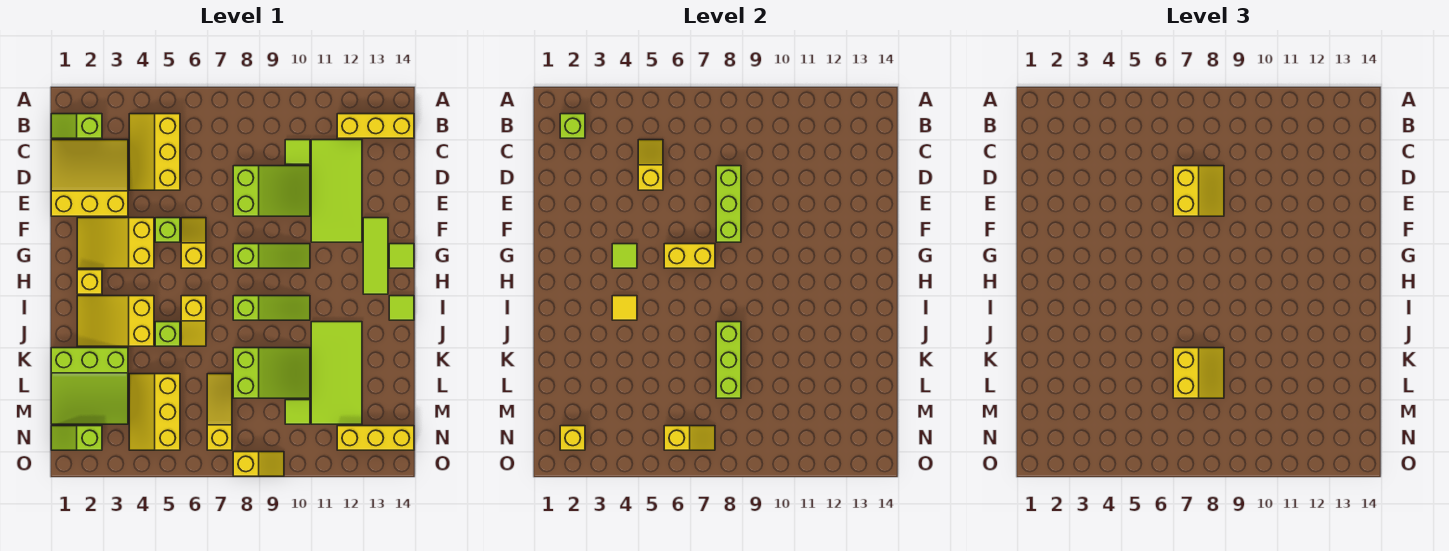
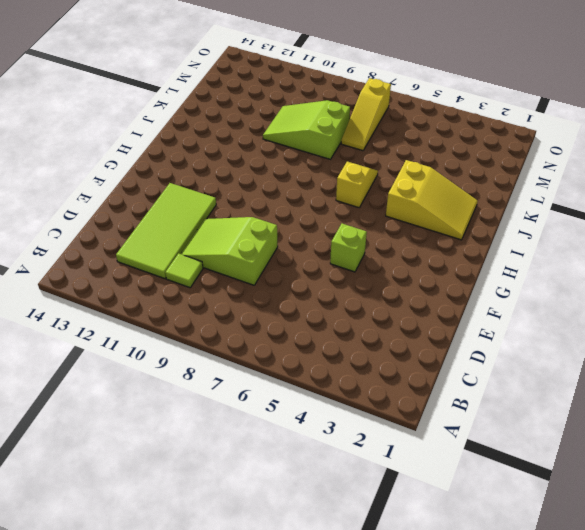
none -> lime 1x2 slope [51,114,102,138]
none -> yellow 2x3 slope [129,114,180,190]
none -> yellow 1x3 brick [337,114,414,138]
none -> yellow 3x3 slope [51,140,128,216]

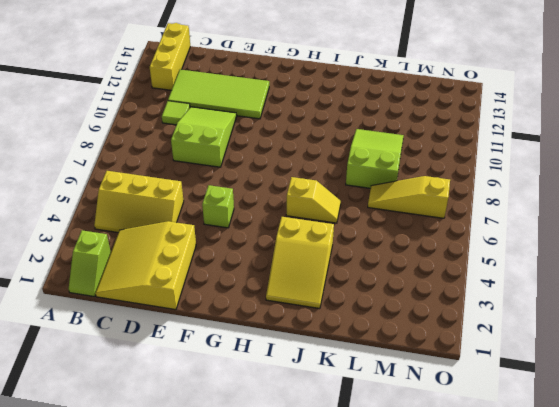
none -> yellow 2x3 slope [77,218,154,268]
none -> yellow 1x2 slope [181,218,206,268]
none -> lime 1x3 tile [363,218,388,294]
none -> lime 1x3 slope [233,244,310,268]

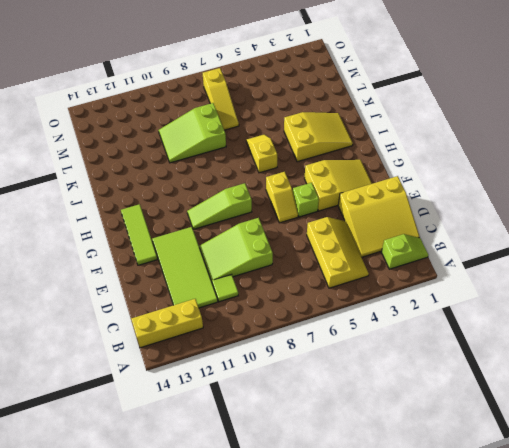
none -> lime 1x1 tile [389,244,414,268]
none -> yellow 1x1 brick [77,270,102,294]
none -> lime 1x3 slope [233,296,310,320]
none -> lime 1x1 tile [389,296,414,320]

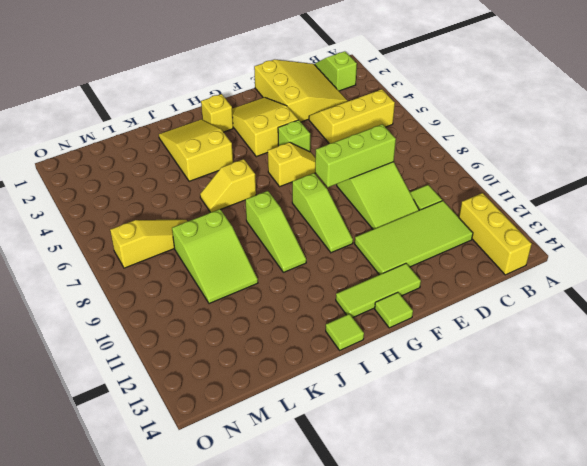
none -> lime 1x1 brick [155,322,180,346]
none -> lime 2x4 tile [311,322,362,424]
none -> lime 3x3 slope [51,348,128,424]
none -> yellow 2x3 slope [129,374,180,450]

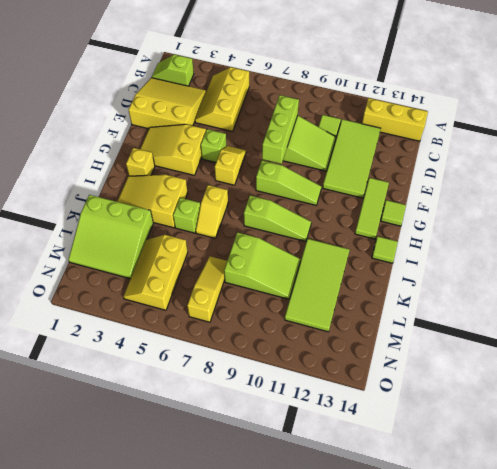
none -> lime 1x1 tile [285,400,310,424]
none -> lime 1x2 slope [51,426,102,450]
none -> yellow 1x3 brick [337,426,414,450]
none -> yellow 1x2 slope [233,452,284,476]

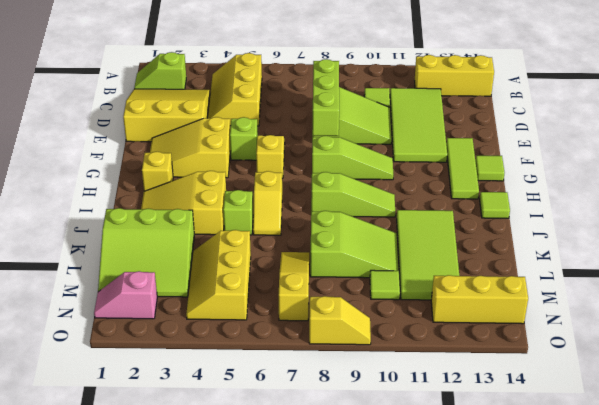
pink 1x2 slope [94,271,157,319] -> lime 1x2 slope [51,426,102,450]
none -> lime 1x1 brick [560,114,585,138]
none -> yellow 1x2 slope [638,140,663,190]
none -> lime 1x1 tile [612,244,637,268]
none -> yellow 1x2 brick [664,244,715,268]

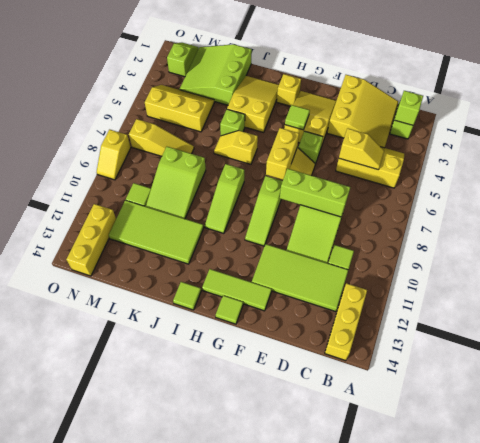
none -> yellow 1x1 tile [612,296,637,320]
none -> lime 1x3 brick [716,322,741,398]
none -> yellow 1x1 brick [560,426,585,450]
none -> yellow 1x2 slope [664,426,715,450]

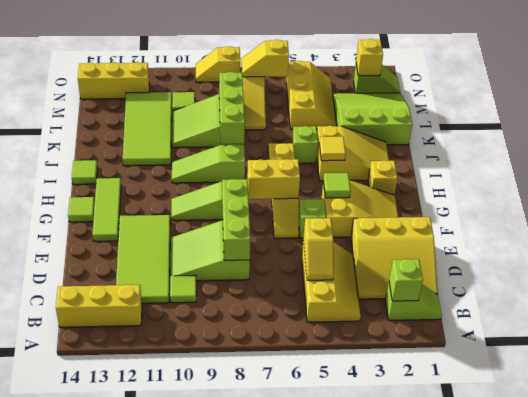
none -> yellow 2x2 slope [1173,166,1224,216]
none -> yellow 2x2 slope [1173,348,1224,398]

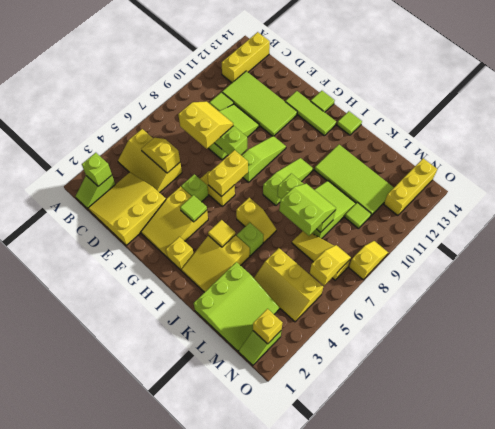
lime 2x2 slope [279,184,336,236] -> yellow 2x2 slope [1173,348,1224,398]

